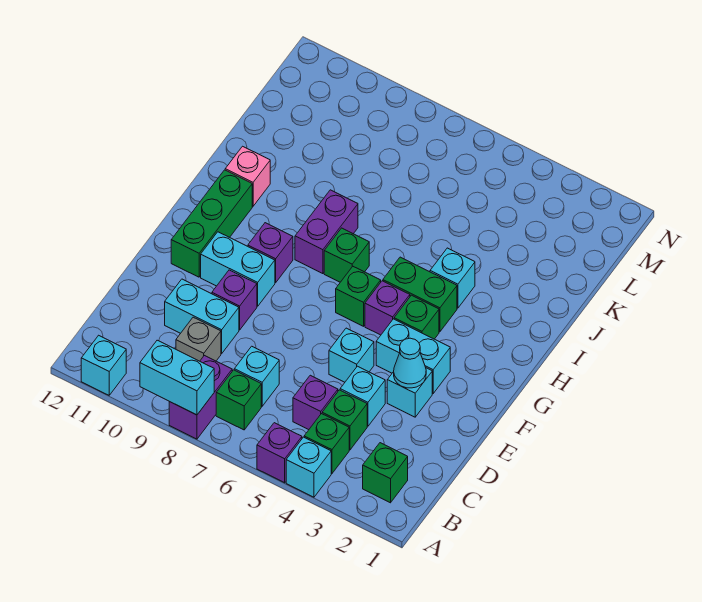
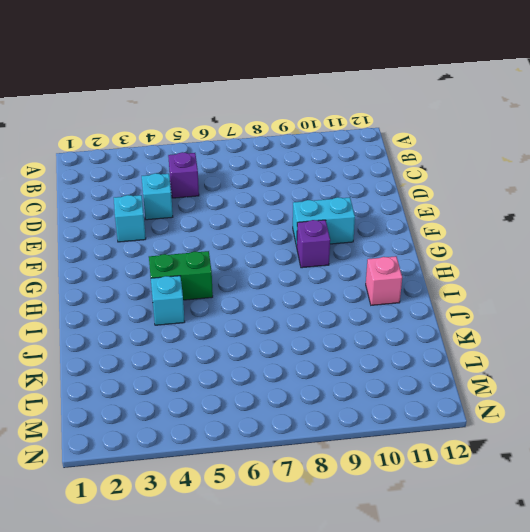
none -> cyan 1x1 brick [286,437,331,497]
none -> purple 1x1 brick [257,423,302,483]
none -> purple 1x2 brick [169,355,232,439]
none -> cyan 1x1 brick [81,335,126,395]

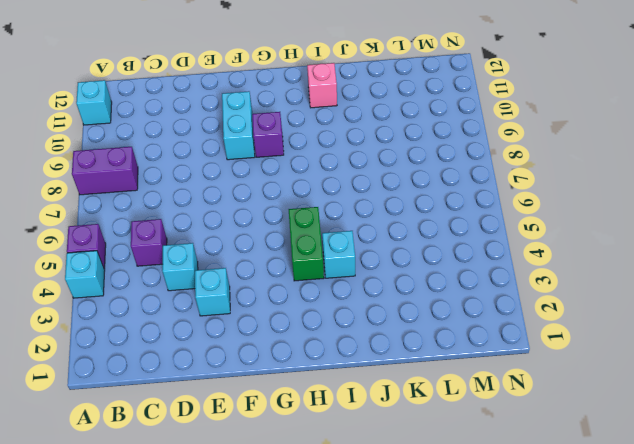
none -> green 1x1 brick [363,443,408,503]
none -> green 1x1 brick [304,414,349,474]
none -> green 1x1 brick [216,370,261,430]
none -> green 1x1 brick [322,390,367,450]

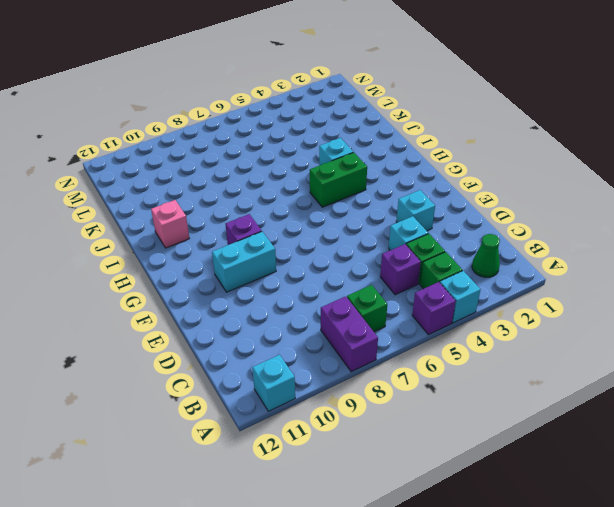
green 1x1 cone [472,234,500,277] -> green 1x1 brick [363,443,408,503]
none -> cyan 1x1 brick [234,346,279,406]
none -> grey 1x1 brick [176,317,221,361]
none -> cyan 1x2 brick [165,279,239,354]
none -> cyan 1x1 brick [329,328,374,382]

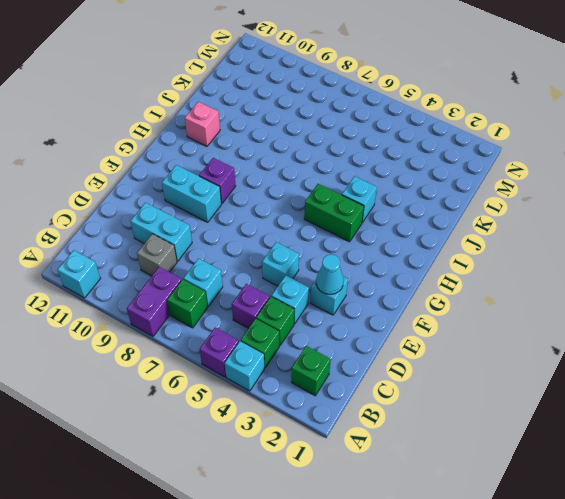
none -> purple 1x1 brick [212,270,257,330]
none -> cyan 1x2 brick [376,319,450,393]
none -> green 1x3 brick [171,170,252,277]
none -> green 1x1 brick [394,295,439,339]

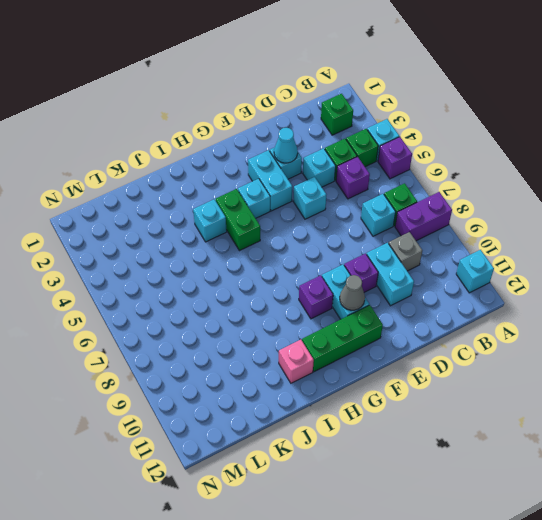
grey 1x1 cone [340,275,365,310] -> none
cyan 1x1 brick [238,179,270,218] -> green 1x1 brick [394,295,439,339]
none -> purple 1x1 brick [365,281,410,335]
none -> green 1x1 brick [336,267,381,326]
none -> green 1x1 brick [324,228,369,282]
none -> purple 1x2 brick [295,190,358,274]

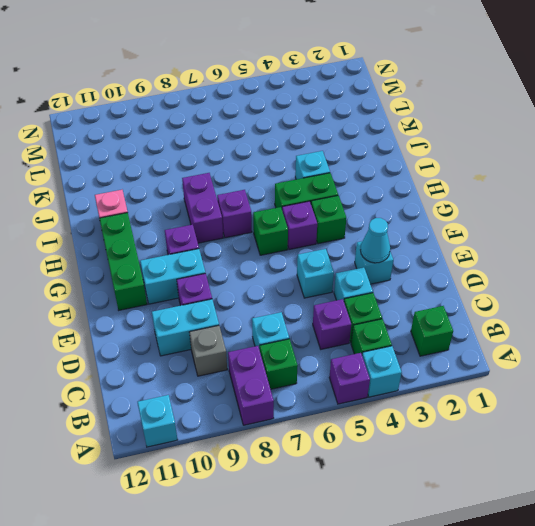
purple 1x1 brick [217,190,252,238] -> green 1x1 brick [324,228,369,282]
none -> cyan 1x2 brick [376,319,450,393]
none -> cyan 1x2 brick [140,340,214,415]

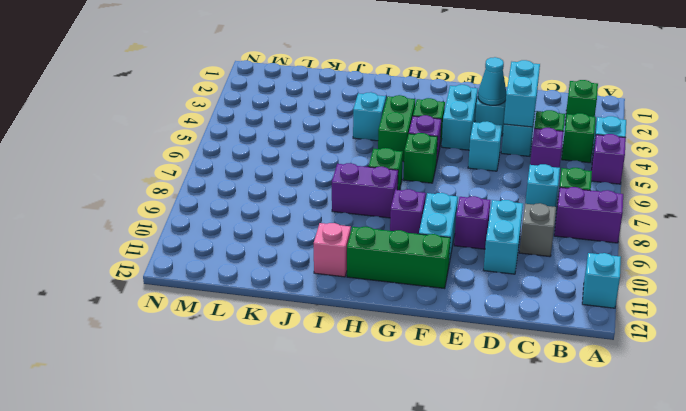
cyan 1x2 brick [504,60,540,127] -> cyan 1x2 brick moved to [140,340,214,415]

